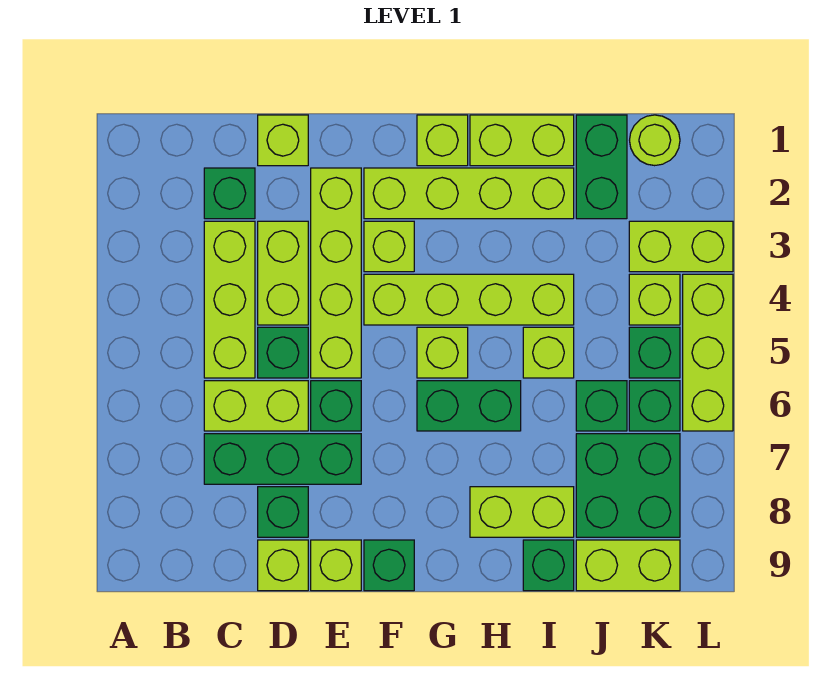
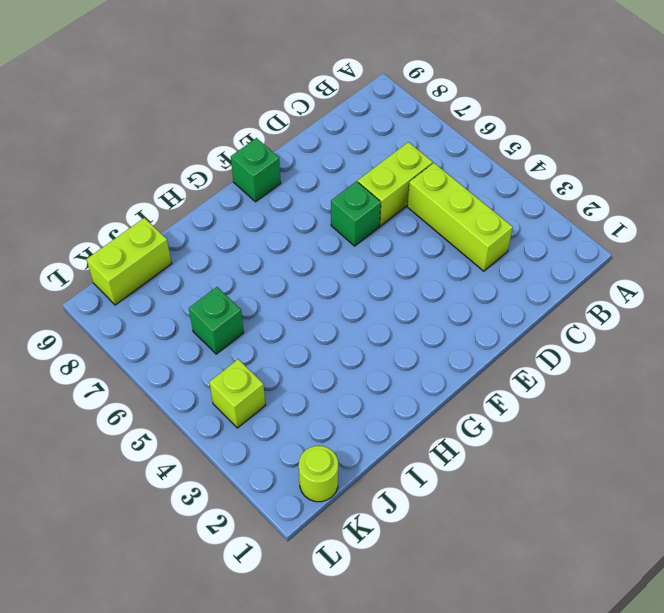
none -> green 1x1 brick [204,168,255,219]
none -> green 1x3 brick [204,434,361,484]
none -> lime 1x1 brick [258,115,308,166]
none -> lime 1x2 brick [258,221,308,325]

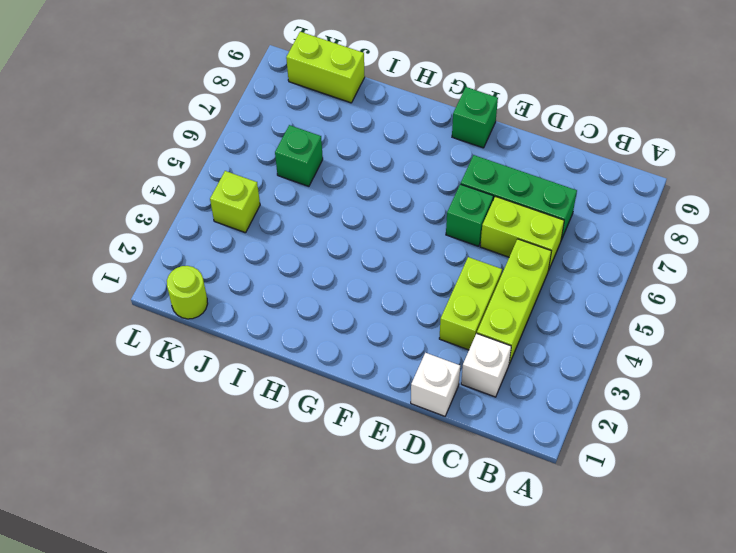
white 1x1 brick [461,333,511,397] -> green 1x1 brick [204,168,255,219]
white 1x1 brick [411,353,460,416] -> lime 1x1 brick [258,115,308,166]
none -> green 1x1 brick [258,327,308,378]
none -> green 1x1 brick [258,487,308,537]
none -> lime 1x1 brick [258,540,308,591]
none -> lime 1x4 brick [311,168,361,378]

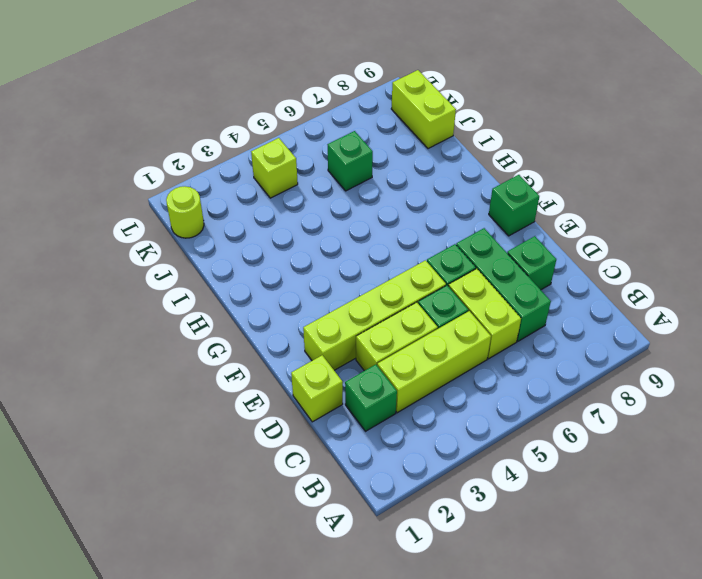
none -> lime 1x1 brick [258,540,308,591]
none -> lime 1x1 brick [311,540,361,591]
none -> lime 1x4 brick [364,168,574,219]
none -> lime 1x1 brick [364,221,414,272]

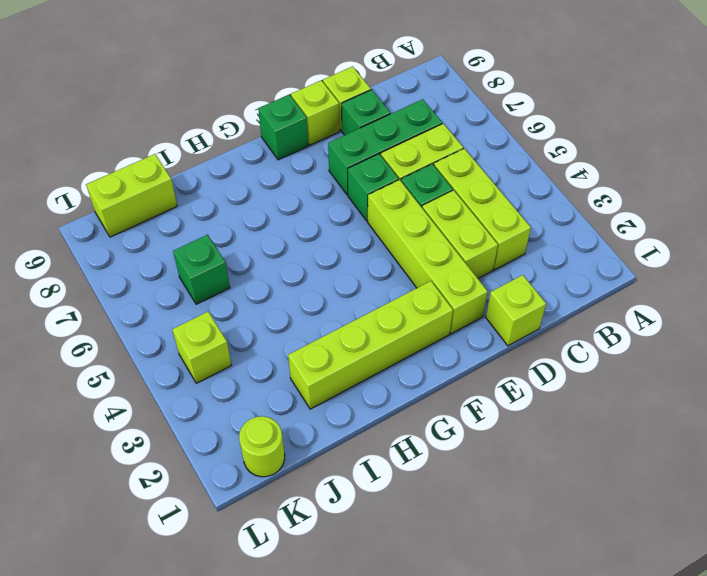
none -> green 1x1 brick [204,168,255,219]
none -> lime 1x1 brick [364,221,414,272]
none -> lime 1x4 brick [364,274,574,325]
none -> lime 1x1 brick [417,115,468,166]

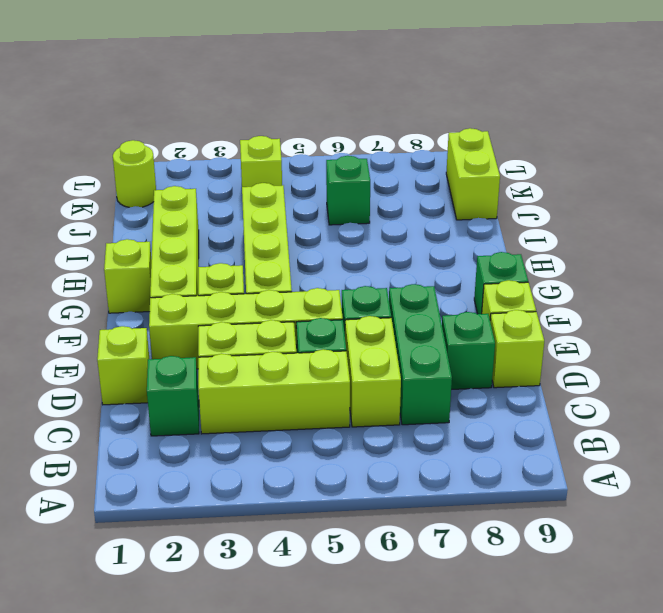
none -> lime 1x1 brick [417,327,468,378]
none -> green 1x2 brick [417,381,521,431]
none -> lime 1x2 brick [470,115,574,166]
none -> lime 1x2 brick [470,487,574,537]

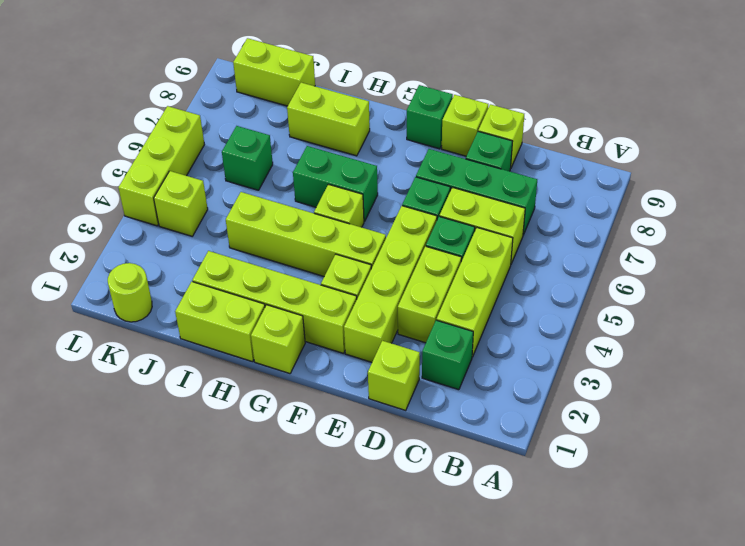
none -> lime 1x1 brick [523,327,574,378]
none -> green 1x1 brick [523,540,574,591]
none -> green 1x2 brick [576,115,627,219]
none -> green 2x2 brick [576,434,680,537]

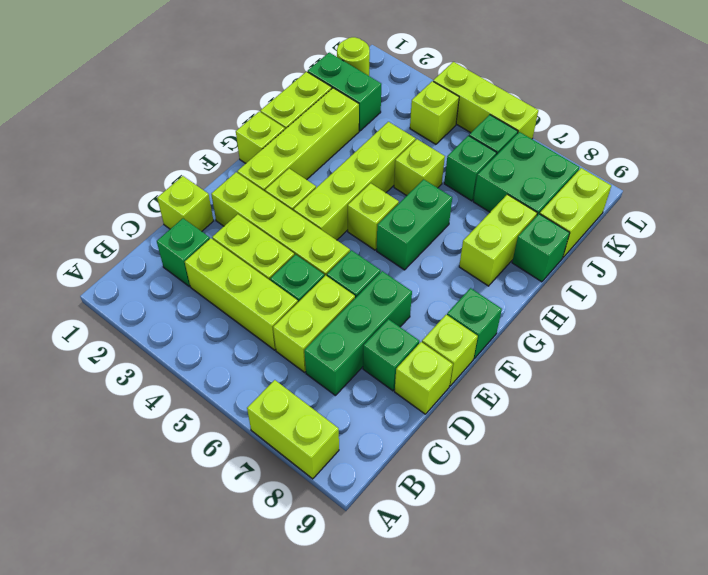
lime 1x2 brick [247,380,339,479] -> lime 1x2 brick turned to [629,221,733,272]
none -> green 1x1 brick [629,327,680,378]

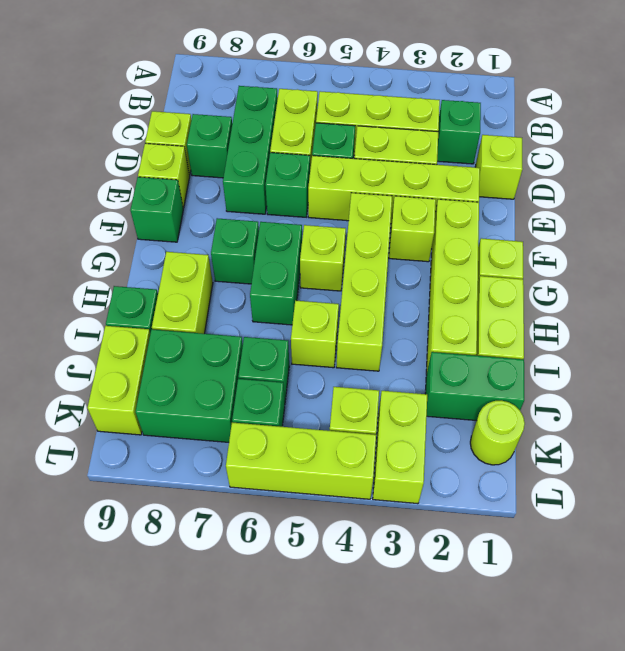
green 1x1 brick [211,218,259,284] -> green 1x1 brick moved to [629,327,680,378]

